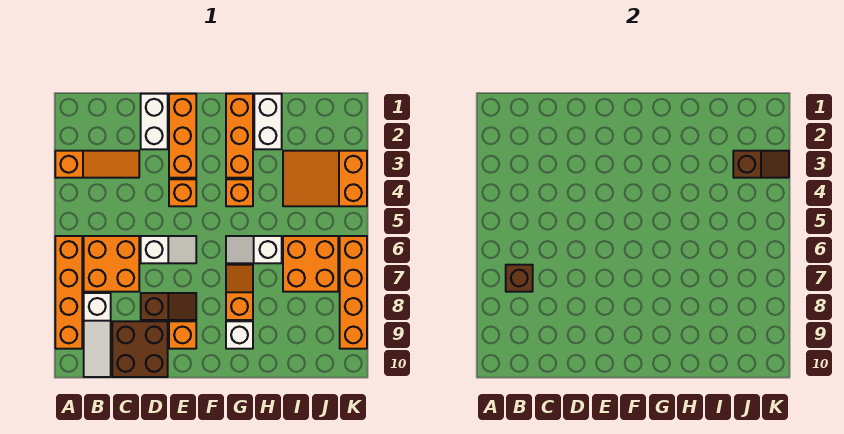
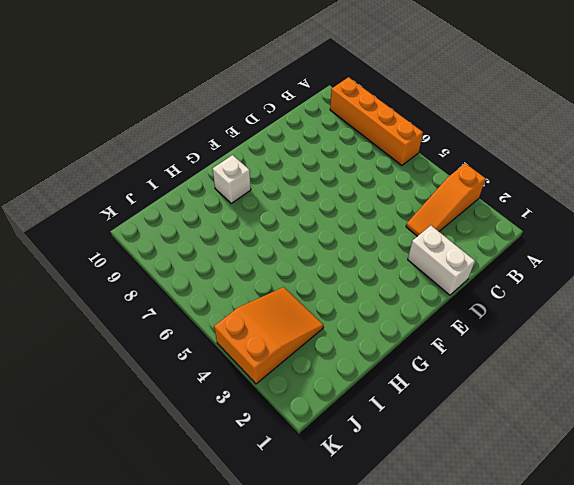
none -> orange 2x2 brick [84,236,139,292]
none -> white 1x3 slope [84,293,111,377]
none -> brown 2x2 brick [112,321,168,377]

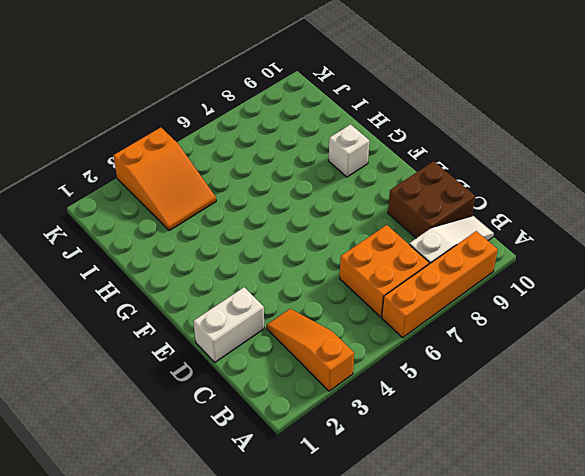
none -> white 1x2 slope [141,236,196,263]
none -> brown 1x2 slope [141,293,196,320]
none -> orange 1x3 brick [169,94,196,178]

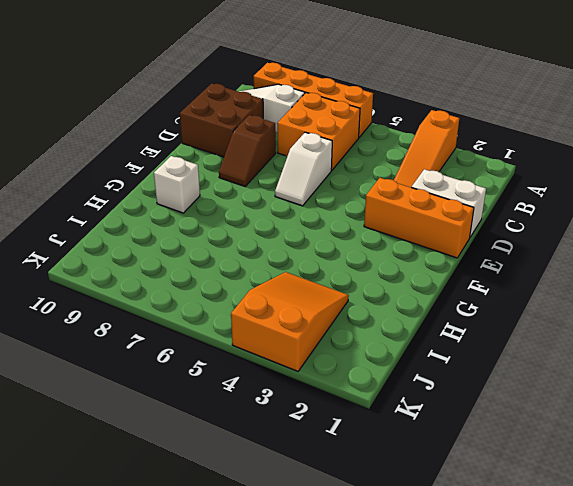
none -> orange 1x1 brick [169,179,196,206]
none -> orange 1x1 brick [169,321,196,349]
none -> orange 1x3 brick [226,94,253,178]

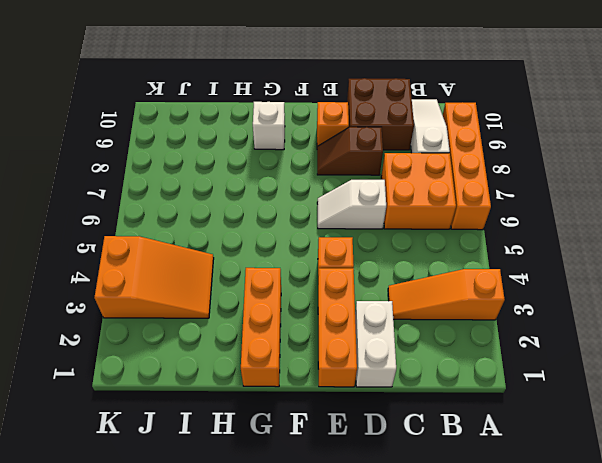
none -> orange 1x1 brick [226,179,253,206]
none -> white 1x2 slope [226,236,282,263]
none -> orange 1x2 slope [226,265,253,320]

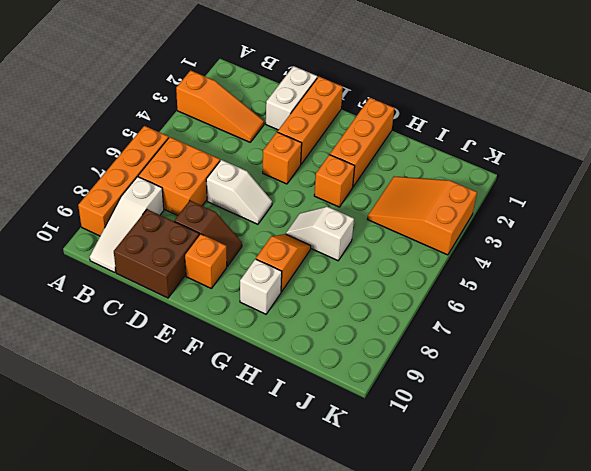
none -> white 1x2 brick [254,94,282,149]
none -> orange 2x2 brick [283,236,338,292]
none -> orange 1x4 brick [340,236,367,349]

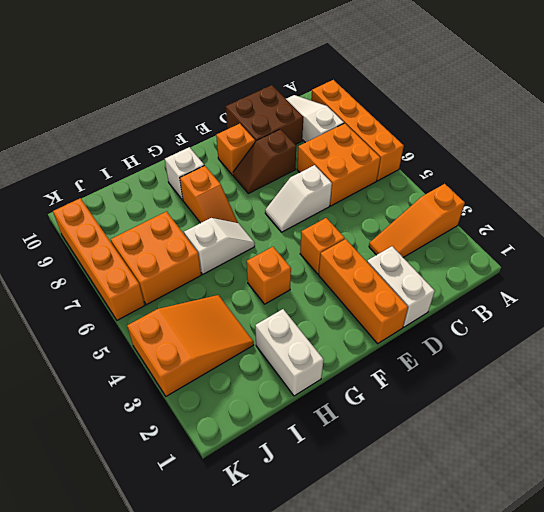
none -> orange 1x3 brick [226,94,253,178]
none -> brown 1x1 brick [506,265,533,292]
none -> brown 1x2 slope [733,151,789,178]

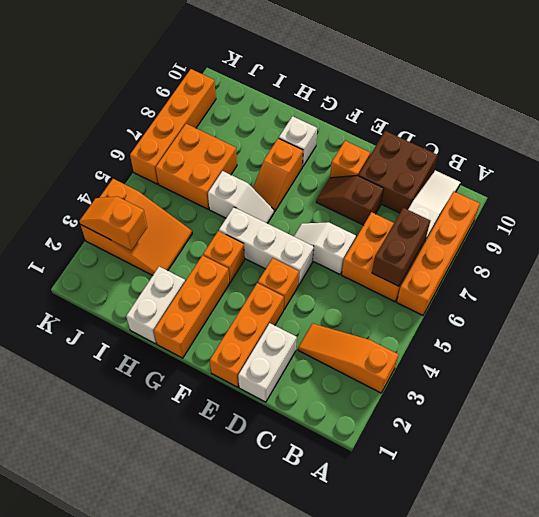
brown 1x2 brick [372,208,430,286] -> brown 1x1 brick [506,265,533,292]
white 1x3 brick [219,207,314,285] -> none
orange 1x2 slope [79,197,147,250] -> brown 1x2 slope [733,151,789,178]

